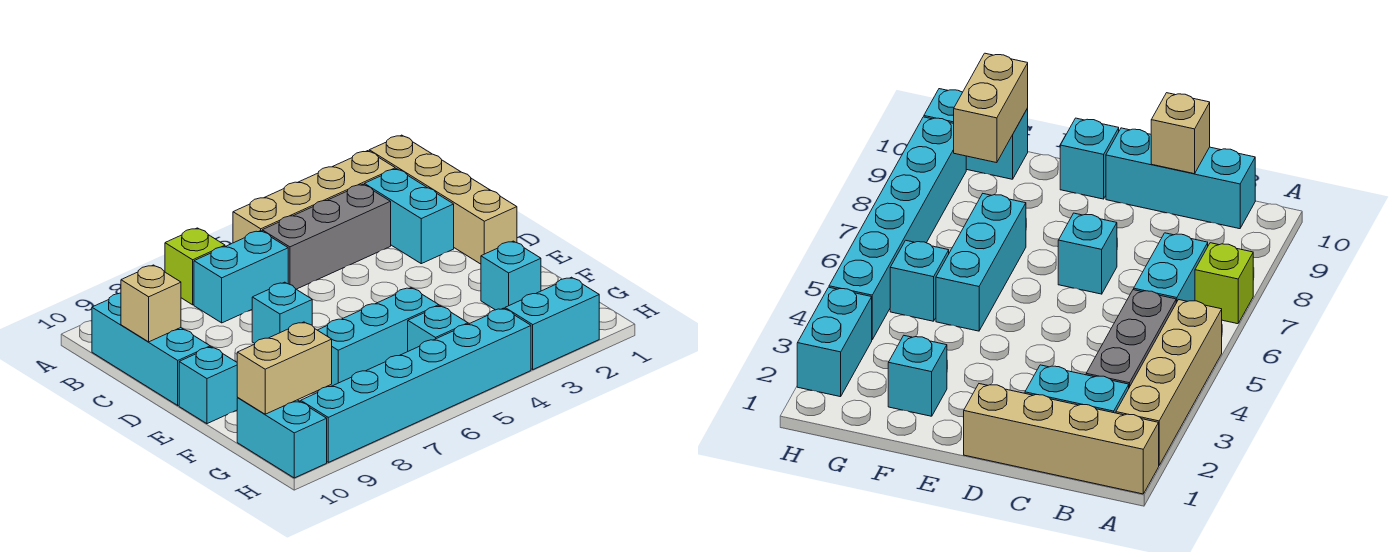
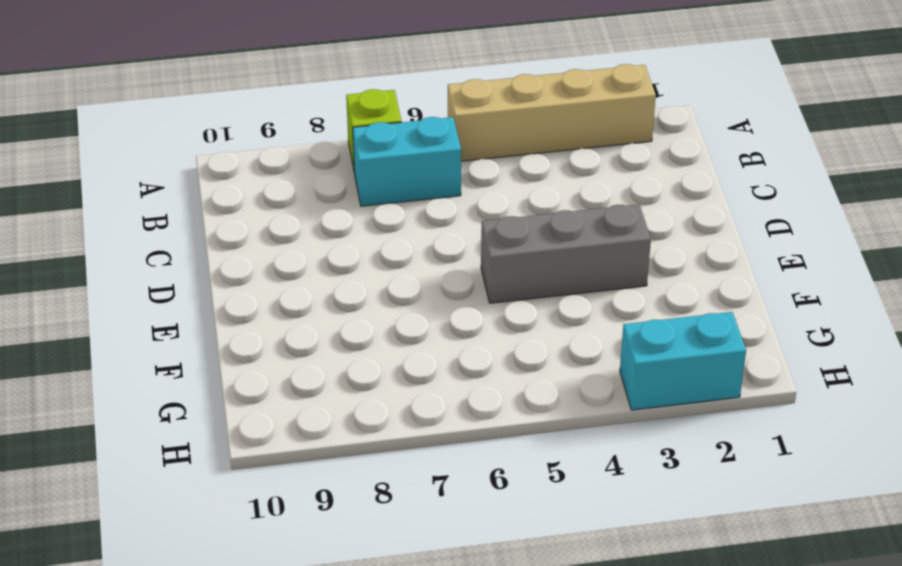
grey 1x3 brick [481,204,651,303] -> grey 1x3 brick moved to [262,184,391,289]
none -> tan 1x4 brick [369,135,517,264]
none -> cyan 1x2 brick [364,169,454,264]
none -> cyan 1x3 brick [92,293,210,405]

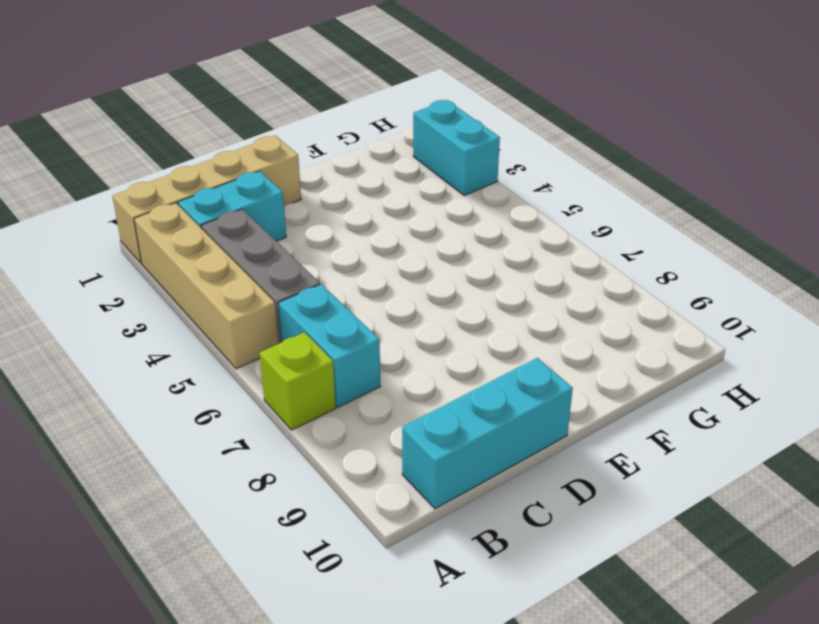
none -> cyan 1x1 brick [252,282,312,343]
none -> cyan 1x1 brick [179,347,238,424]
none -> cyan 1x1 brick [481,241,541,310]

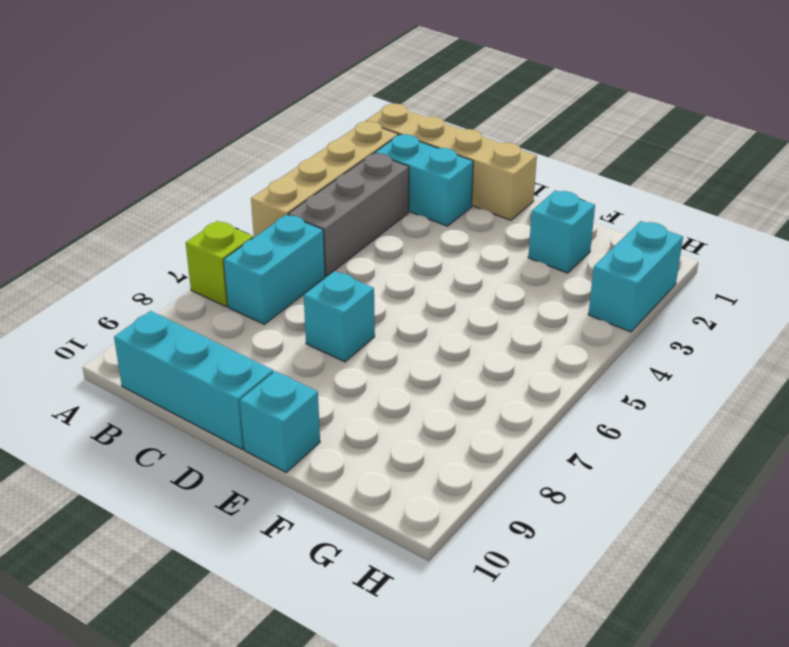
none -> cyan 1x3 brick [318,288,439,387]
none -> cyan 1x1 brick [408,306,468,351]
none -> cyan 1x2 brick [237,398,327,478]

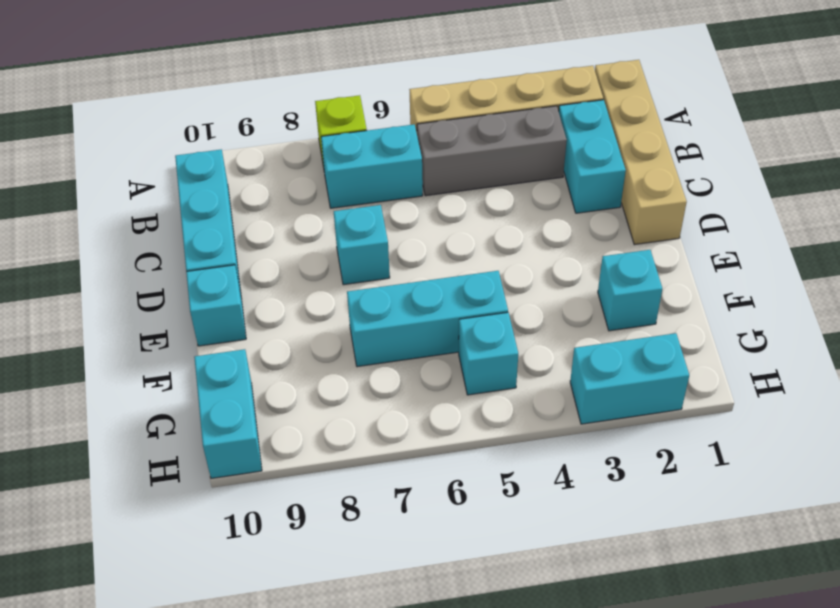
none -> cyan 1x6 brick [301,308,531,462]
none -> tan 1x1 brick [121,265,181,342]
none -> tan 1x2 brick [237,322,332,414]

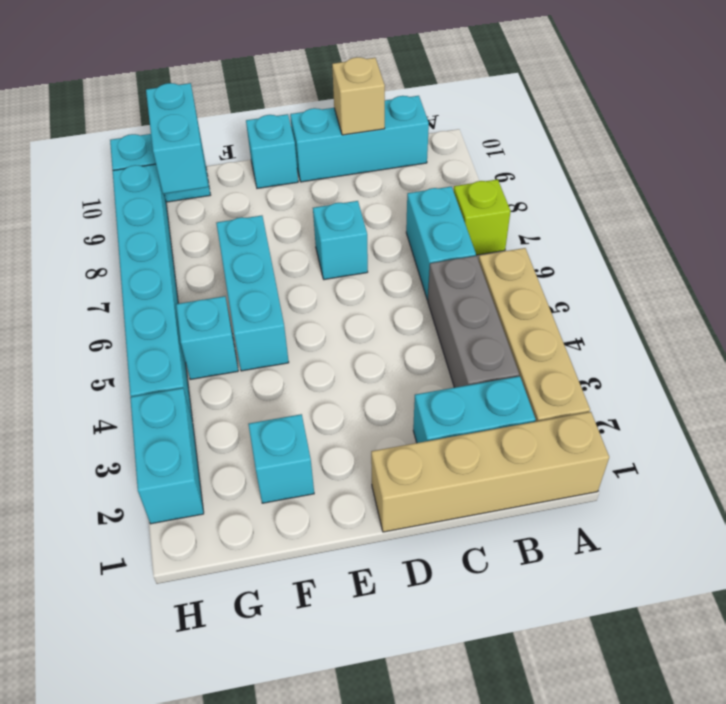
cyan 1x2 brick [146,83,208,194] -> tan 1x2 brick [237,322,332,414]

